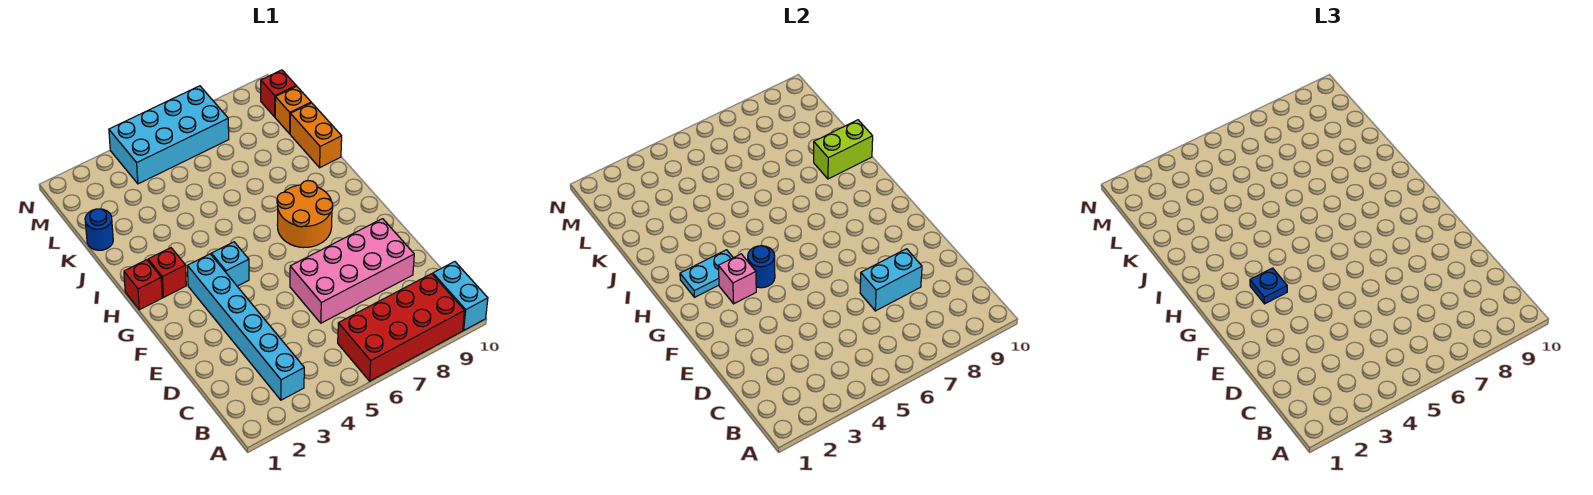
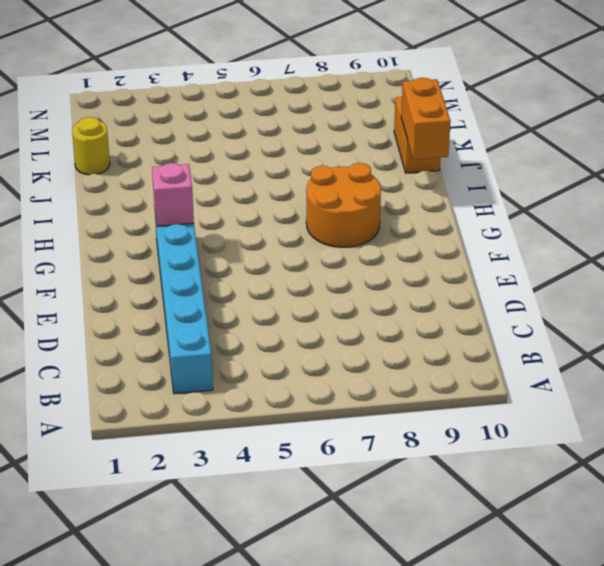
orange 1x2 brick [401,78,450,160] -> lime 1x2 brick [814,120,873,179]
yellow 1x1 round brick [72,117,110,175] -> blue 1x1 round brick [85,209,113,250]
none -> red 2x4 brick [338,274,465,381]
none -> cyan 1x2 brick [433,262,488,330]
none -> pink 2x4 brick [290,219,414,323]

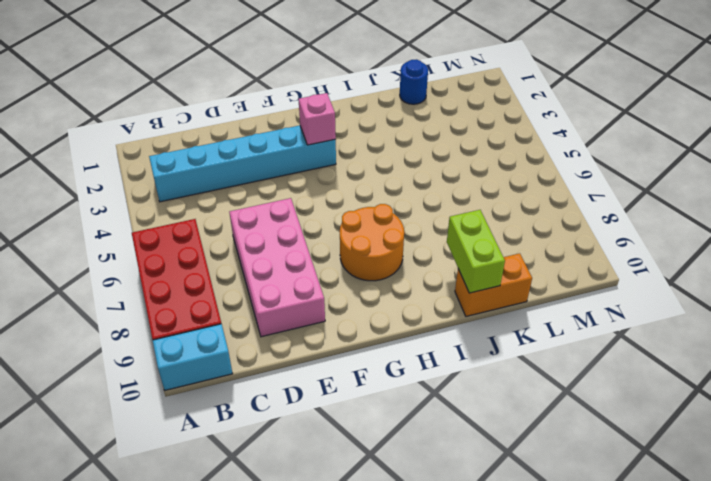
none -> cyan 1x1 brick [211,242,249,286]
none -> red 1x1 brick [124,260,162,310]
none -> red 1x1 brick [148,248,186,297]

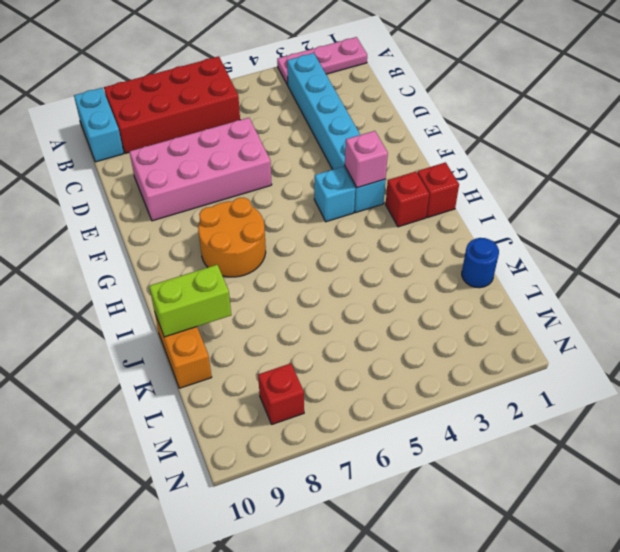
pink 1x3 plate [277,37,367,85] -> none
red 1x1 brick [258,363,304,424] -> red 1x1 brick moved to [261,70,296,117]
none -> orange 1x1 brick [275,86,311,134]
none -> cyan 2x4 brick [109,86,229,184]
none -> cyan 1x2 brick [860,249,922,311]

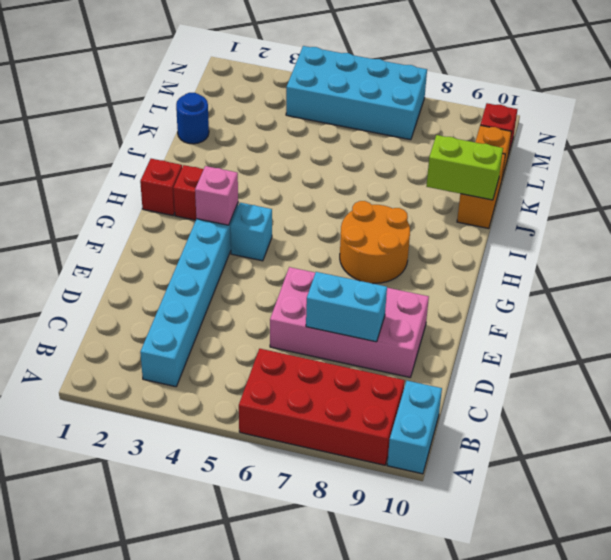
none -> blue 1x1 round brick [748,246,775,288]
none -> cyan 1x2 plate [680,250,733,297]
none -> blue 1x1 plate [1250,268,1287,304]

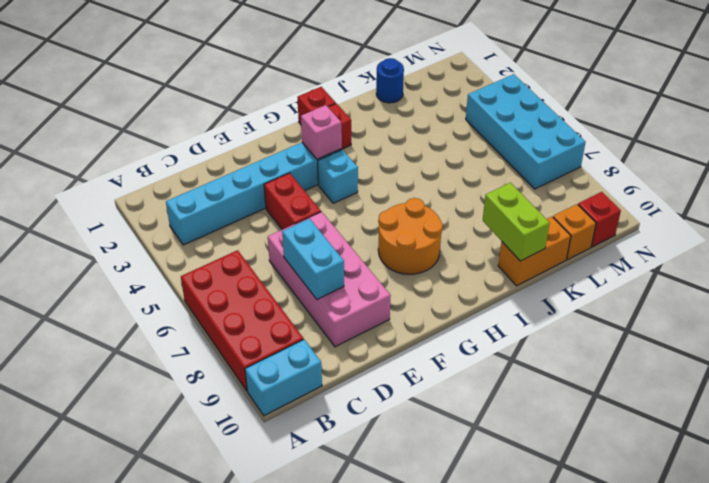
red 1x2 brick [264,173,321,230] -> none
none -> blue 1x1 round brick [748,246,775,288]
none -> cyan 1x2 plate [680,250,733,297]
none -> blue 1x1 plate [1250,268,1287,304]

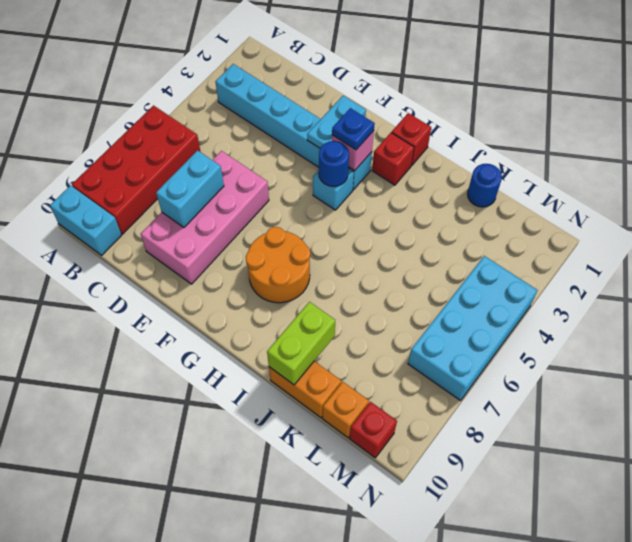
cyan 1x2 plate [307,96,366,148] -> cyan 1x2 plate moved to [680,250,733,297]

